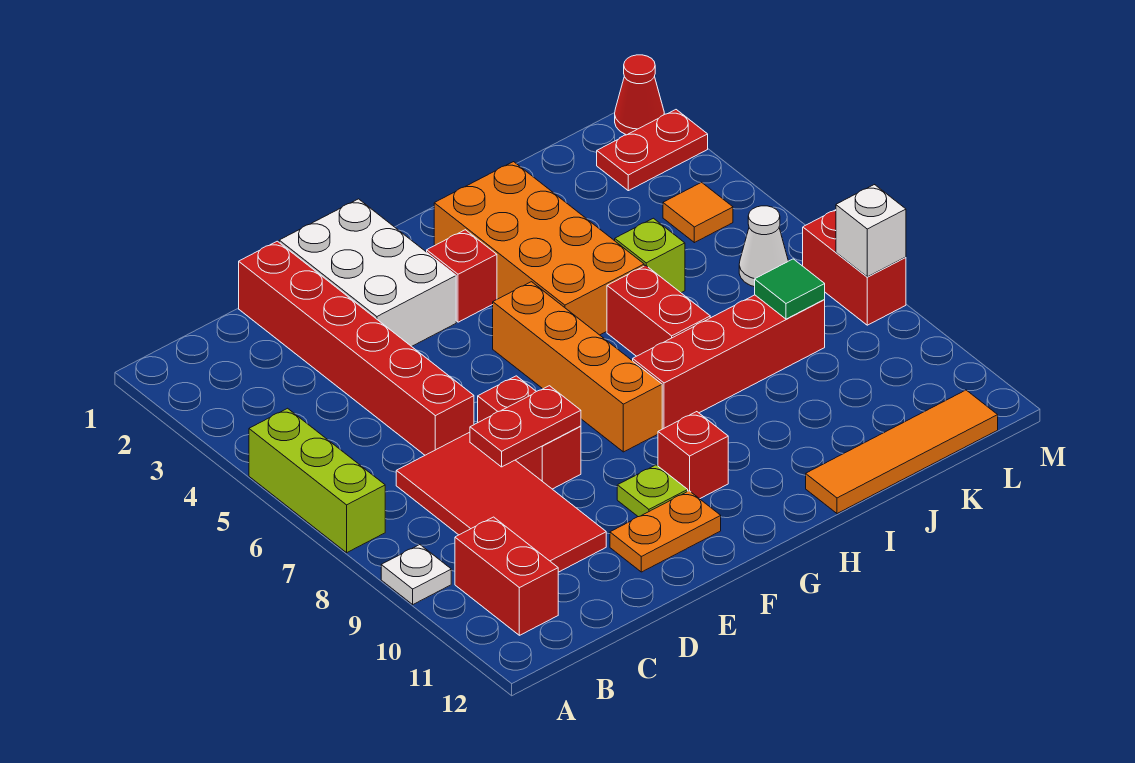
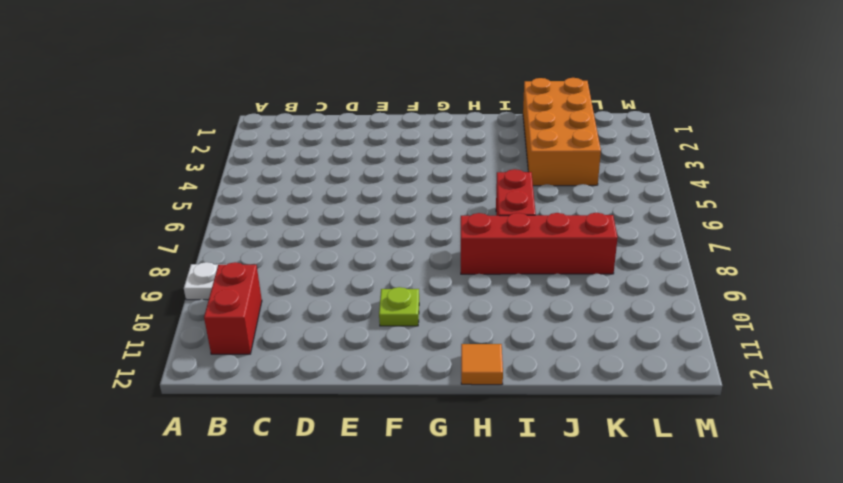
orange 1x1 tile [461,344,503,385] -> orange 1x1 tile moved to [663,182,733,243]
orange 2x4 brick [523,78,601,186] -> orange 2x4 brick moved to [434,162,644,335]
none -> lime 1x3 brick [249,408,385,553]
none -> red 2x4 tile [396,432,606,572]
none -> red 1x6 brick [239,241,474,455]

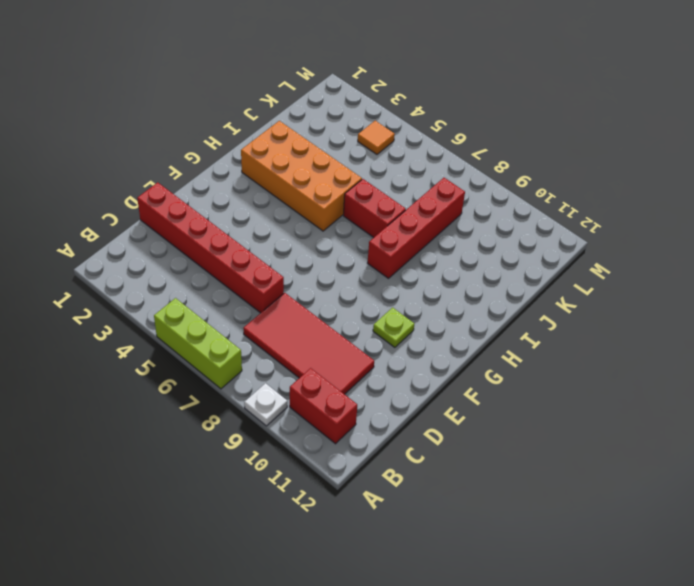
none -> white 2x3 brick [279,199,456,346]
none -> red 1x2 brick [478,376,581,489]
none -> orange 1x2 plate [610,491,721,572]

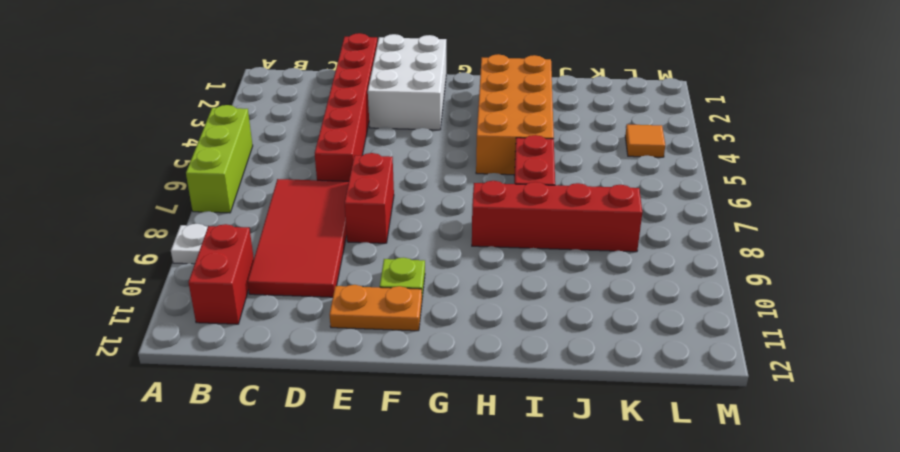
none -> red 1x1 brick [427,230,497,322]
none -> orange 1x4 brick [493,282,662,452]
none -> red 1x1 brick [658,412,728,499]

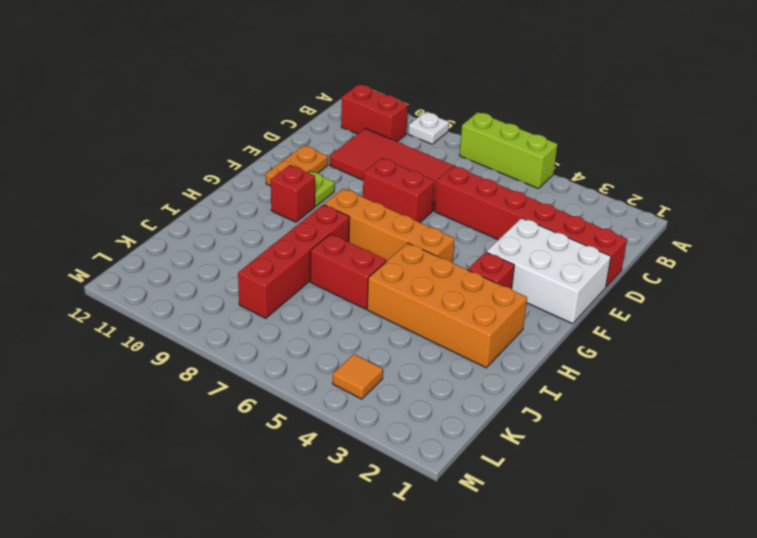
none -> orange 1x4 tile [806,390,998,514]
none -> lime 1x1 brick [615,218,685,293]
none -> red 1x2 plate [597,110,708,191]

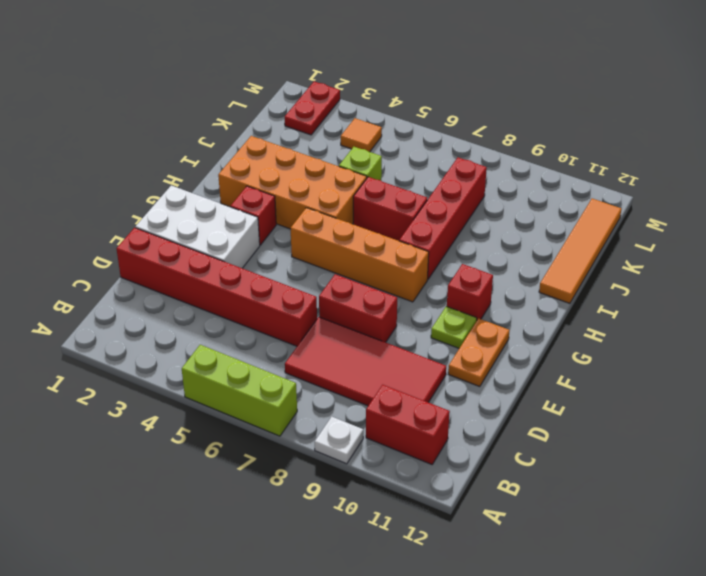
none -> white 1x1 cone [739,206,788,287]
none -> red 1x1 cone [615,55,664,135]
none -> red 1x2 brick [803,210,906,325]

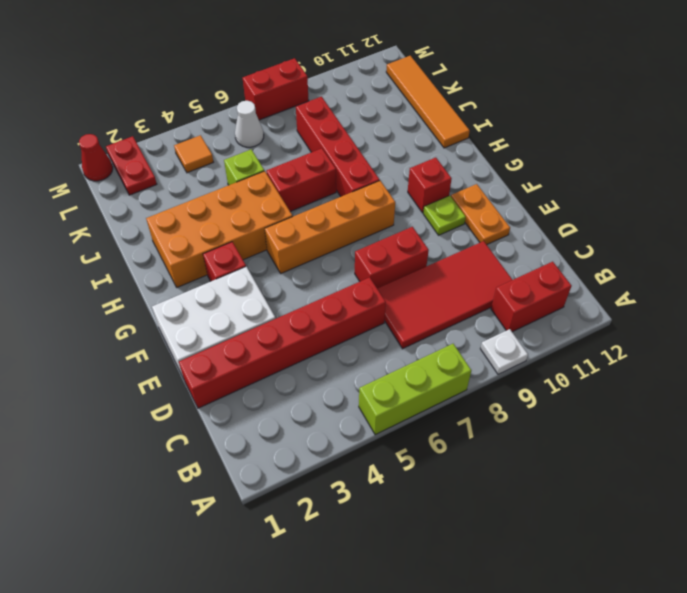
none -> red 1x2 plate [470,386,581,467]
none -> green 1x1 tile [755,259,825,319]
none -> white 1x1 brick [836,185,906,277]

